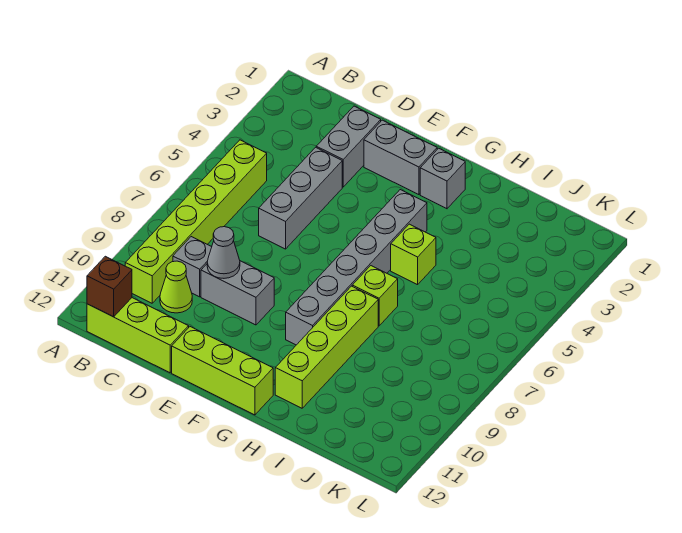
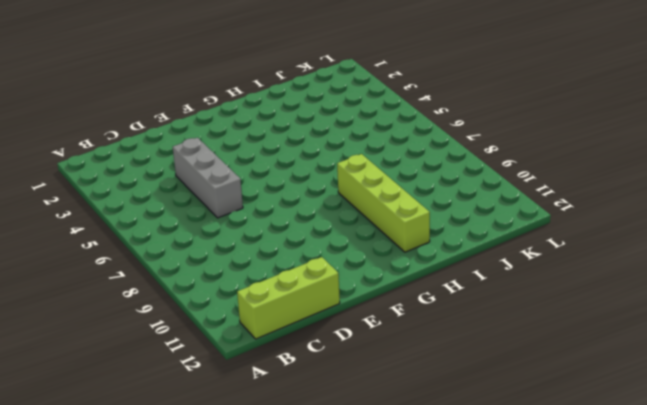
none -> lime 1x6 brick [125,140,267,303]
none -> grey 1x1 brick [173,237,212,297]
none -> lime 1x1 cone [160,261,192,313]

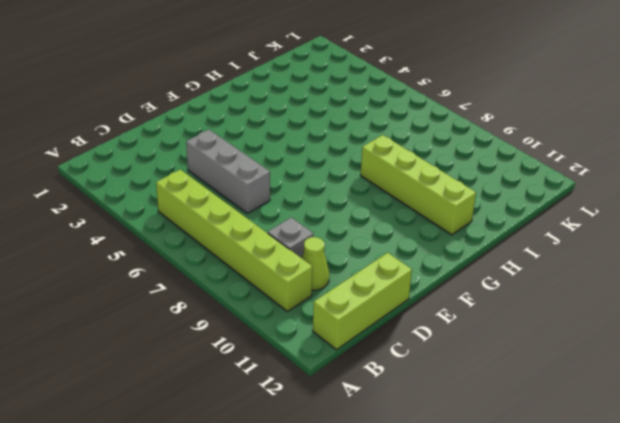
none -> grey 1x2 brick [316,106,381,187]
none -> grey 1x2 brick [201,261,274,325]
none -> grey 1x2 brick [364,120,437,195]

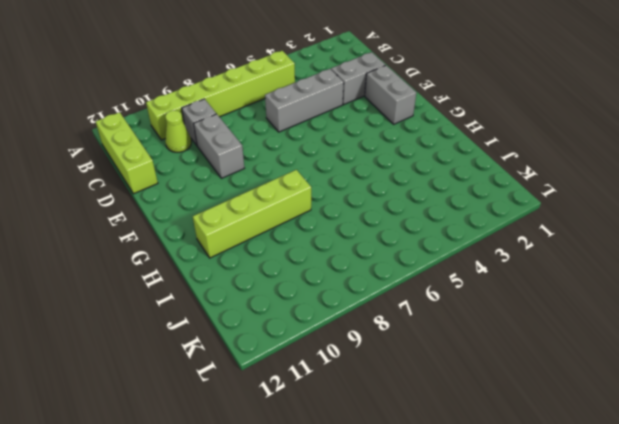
none -> lime 1x3 brick [172,327,273,415]
none -> grey 1x1 brick [420,148,465,209]
none -> grey 1x6 brick [286,190,427,345]

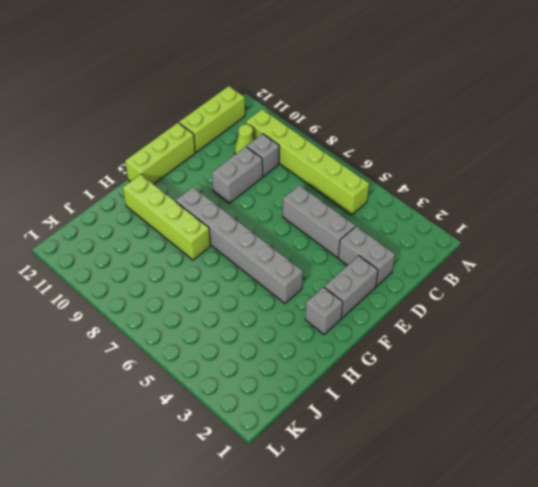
none -> lime 1x1 brick [391,224,436,285]
none -> lime 1x1 brick [352,266,398,326]
none -> brown 1x1 brick [87,256,132,317]

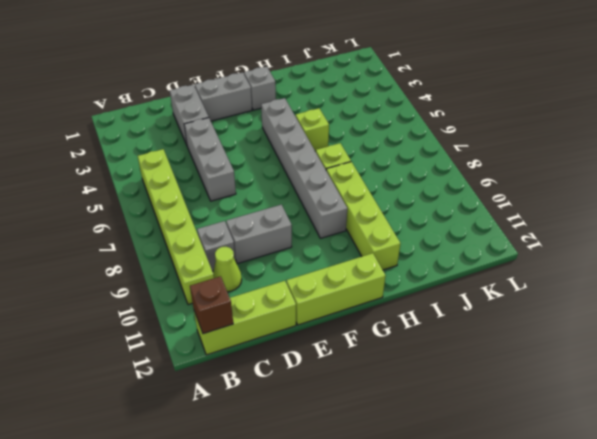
none -> grey 1x1 cone [207,227,240,278]

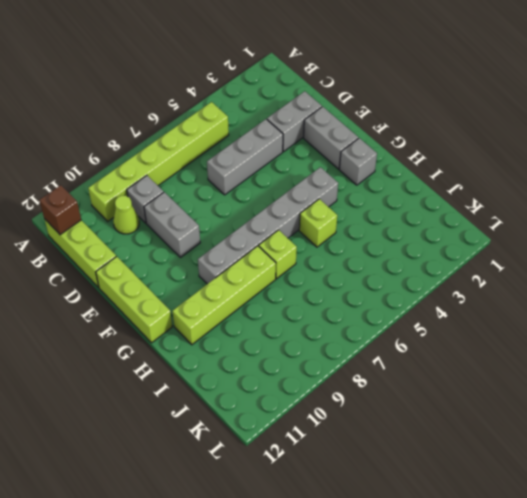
none -> grey 1x1 cone [207,227,240,278]

